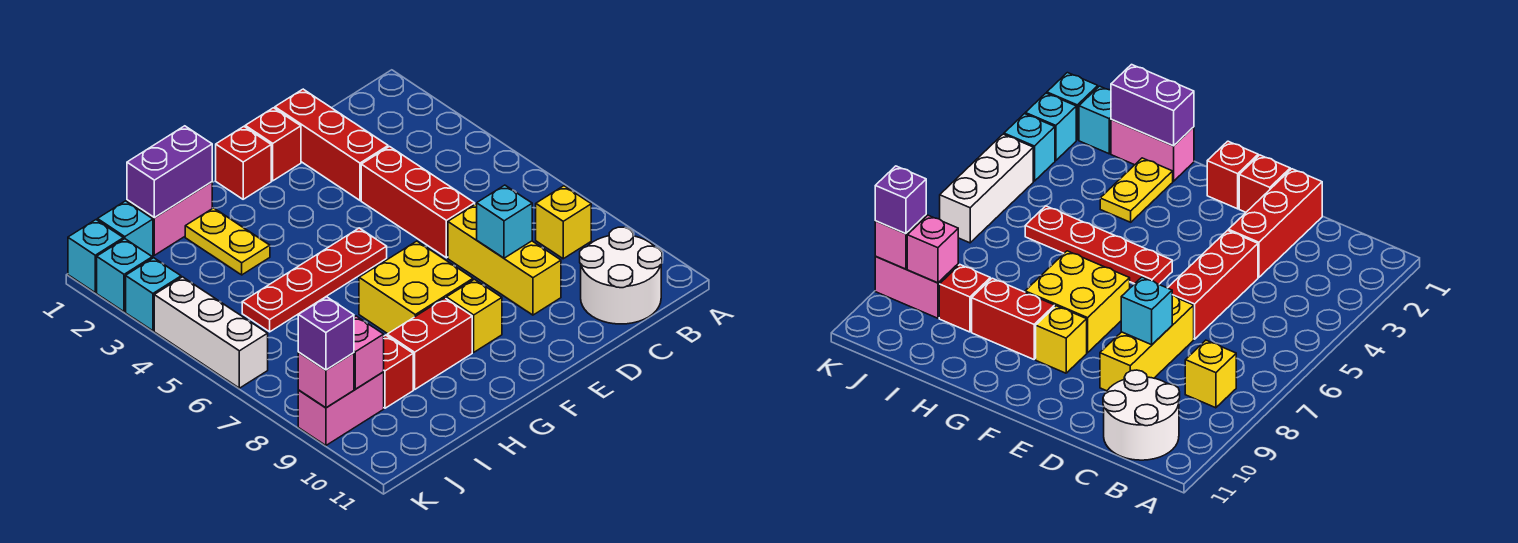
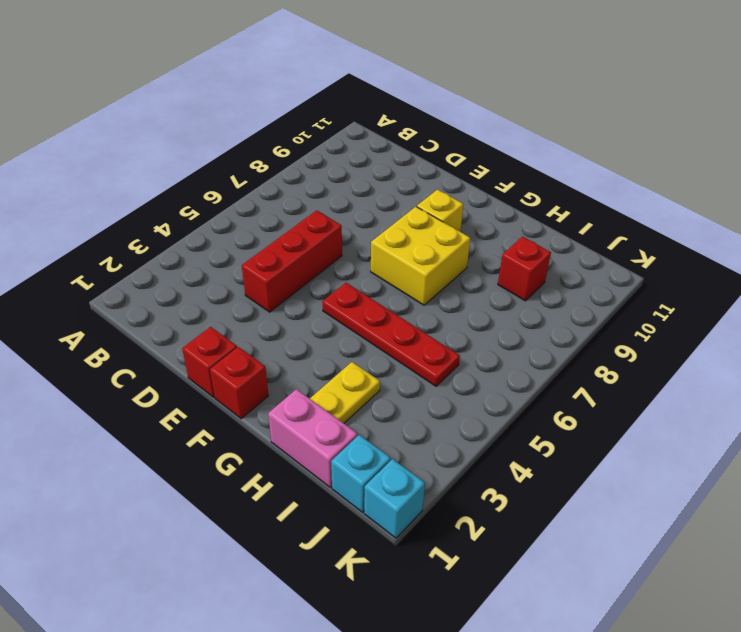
none -> yellow 1x1 brick [536,186,591,259]
none -> white 2x2 round brick [580,227,662,324]
none -> red 1x3 brick [275,89,388,200]

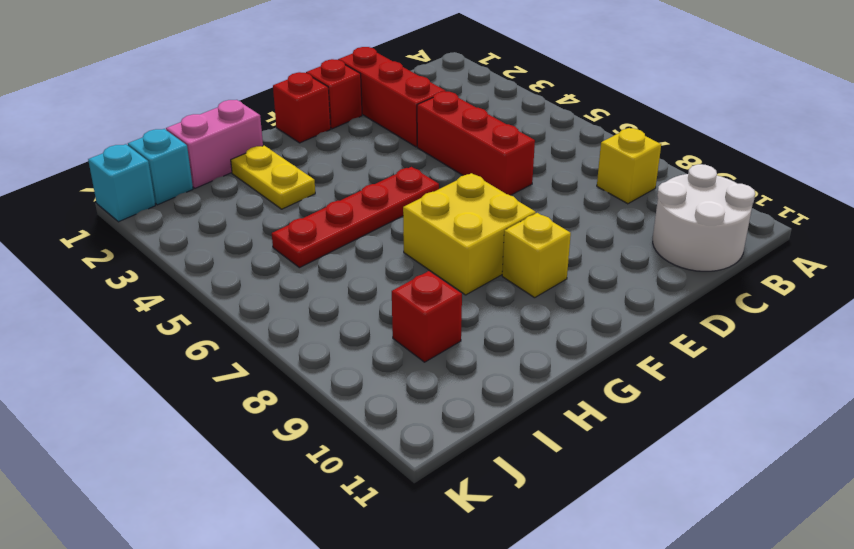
none -> yellow 1x3 brick [448,204,561,315]
none -> red 1x2 brick [387,298,472,390]
none -> pink 1x2 brick [298,372,384,445]

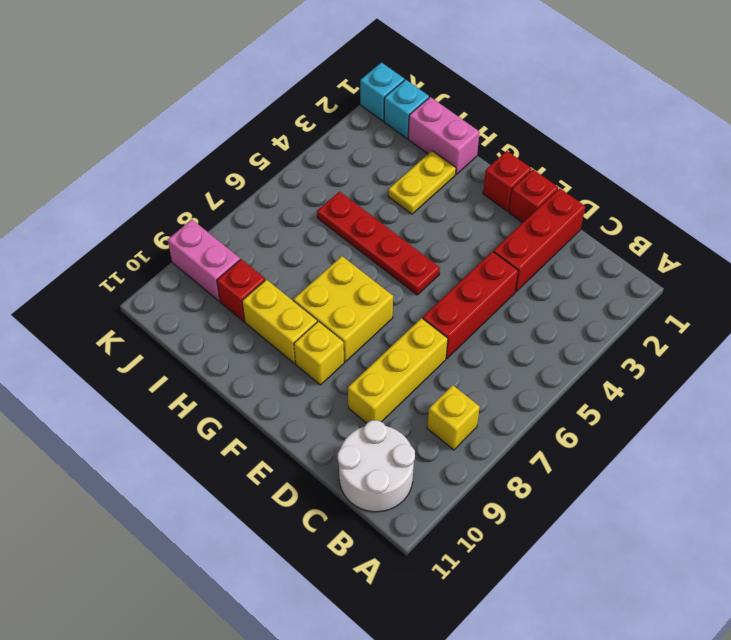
yellow 1x2 brick [242,280,317,363] -> red 1x2 brick [387,298,472,390]
none -> cyan 1x1 brick [97,239,152,312]
none -> cyan 1x1 brick [126,258,181,331]
none -> white 1x3 brick [154,277,268,388]

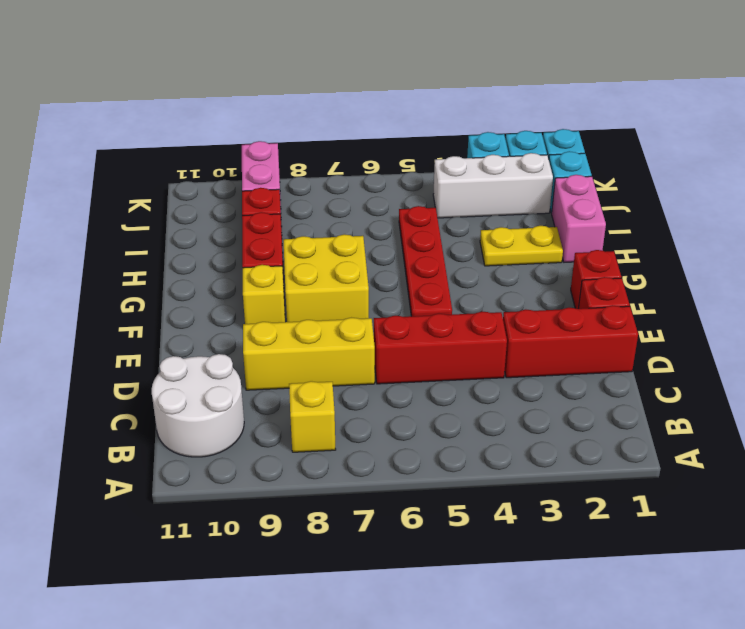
white 1x3 brick [433,153,553,218] -> white 1x3 brick moved to [154,277,268,388]
none -> cyan 1x1 brick [477,185,532,258]
none -> purple 1x2 brick [127,126,212,218]
none -> pink 1x1 brick [354,316,384,389]

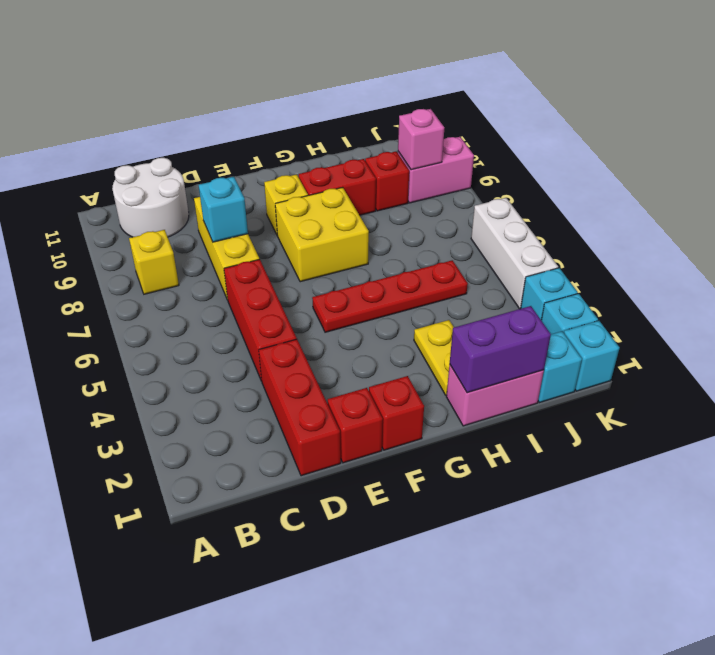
none -> pink 1x1 brick [298,353,354,408]
none -> purple 1x1 brick [298,297,354,370]

